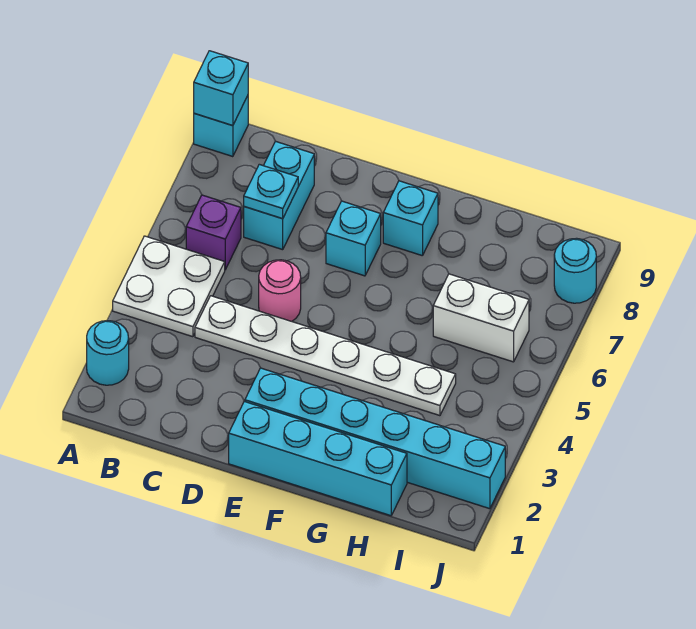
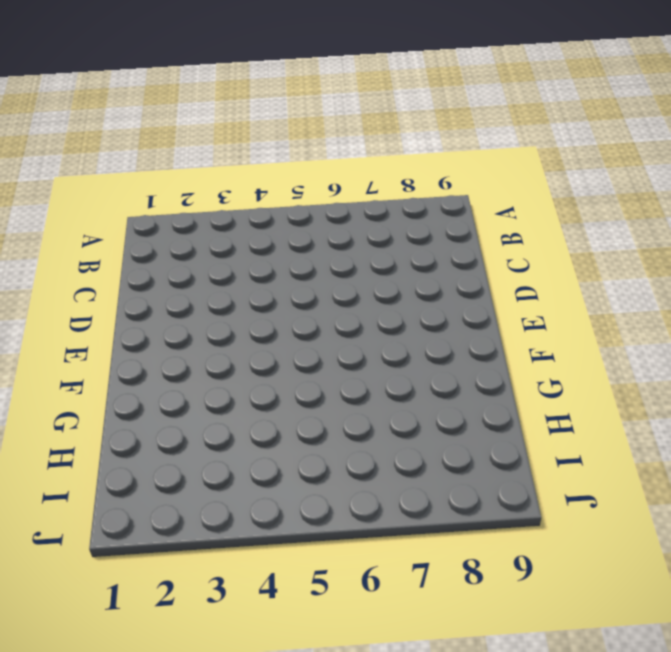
none -> cyan 1x1 round brick [87,321,129,385]
none -> white 2x2 plate [113,236,225,337]
none -> cyan 1x1 brick [194,96,248,157]

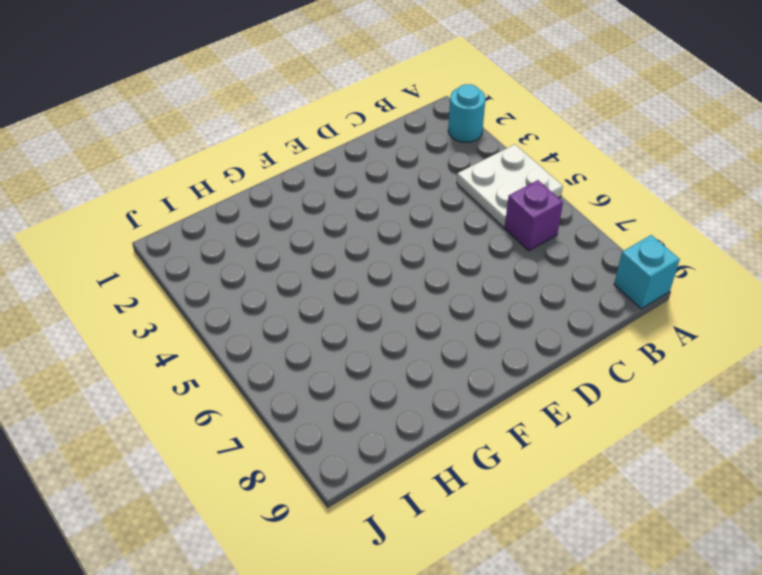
none -> white 1x6 plate [195,296,456,416]
none -> cyan 1x2 brick [244,141,314,250]
none -> pink 1x1 round brick [259,260,301,321]

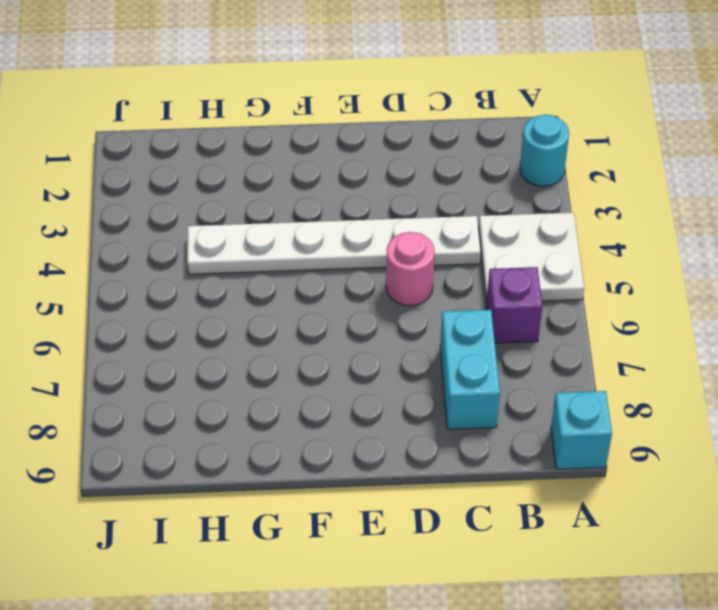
none -> cyan 1x4 brick [229,402,407,516]
none -> cyan 1x6 brick [245,368,505,509]
none -> cyan 1x1 brick [326,201,381,276]

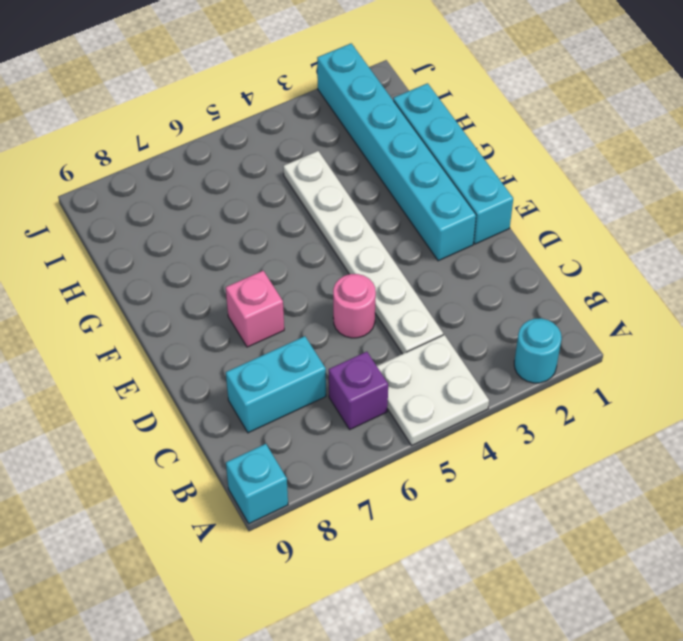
pink 1x1 brick [226,271,284,347] -> cyan 1x1 brick [326,201,381,276]
none -> cyan 1x1 brick [383,181,438,256]
none -> white 1x2 brick [433,274,529,362]
none -> cyan 1x1 round brick [554,238,596,303]

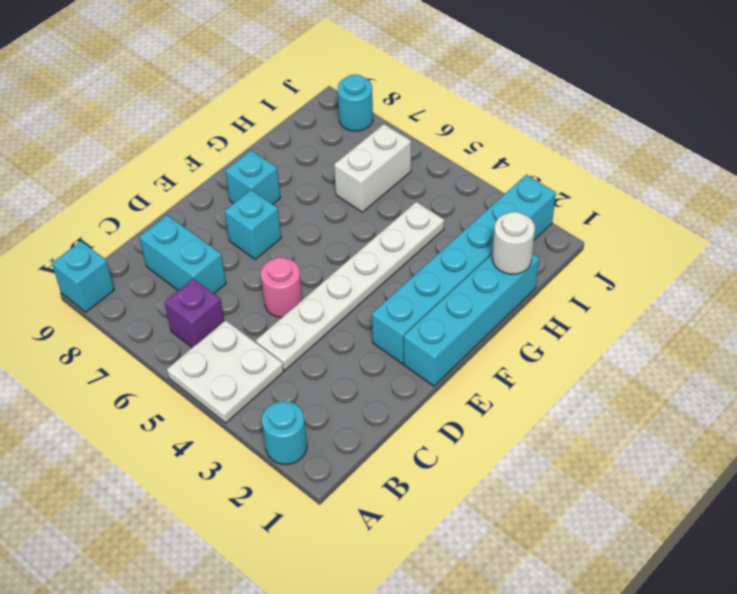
white 1x1 round brick [492,212,535,274] -> none
none -> cyan 1x1 brick [194,51,248,126]
none -> cyan 1x1 plate [244,164,298,219]

